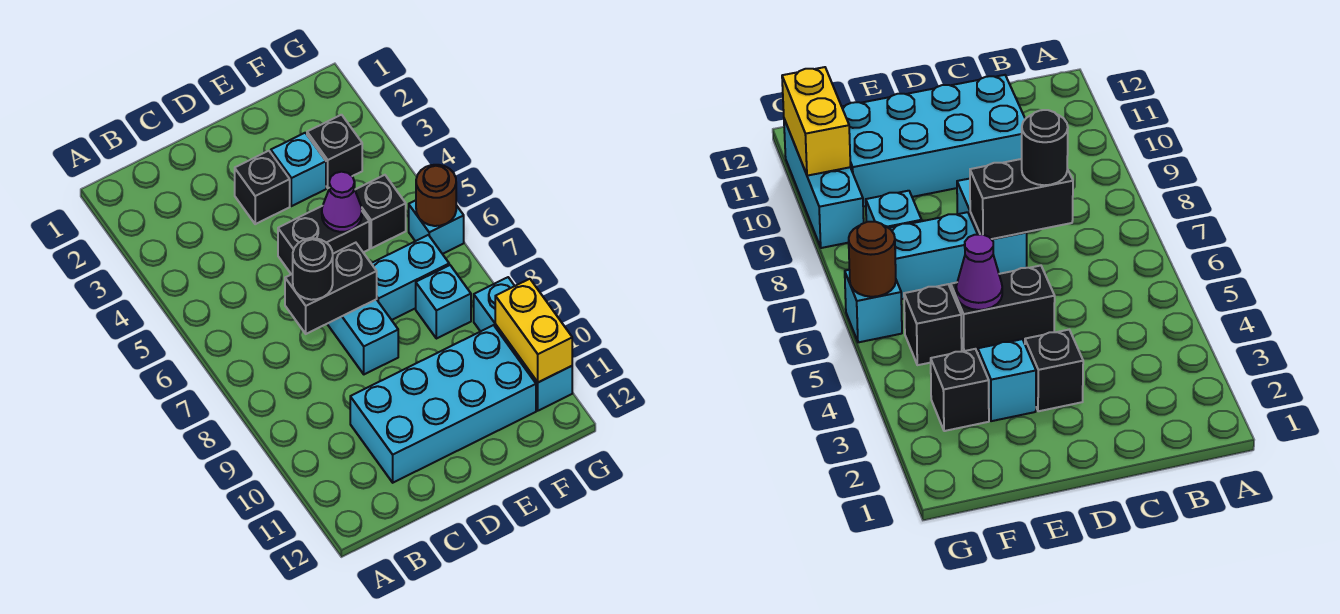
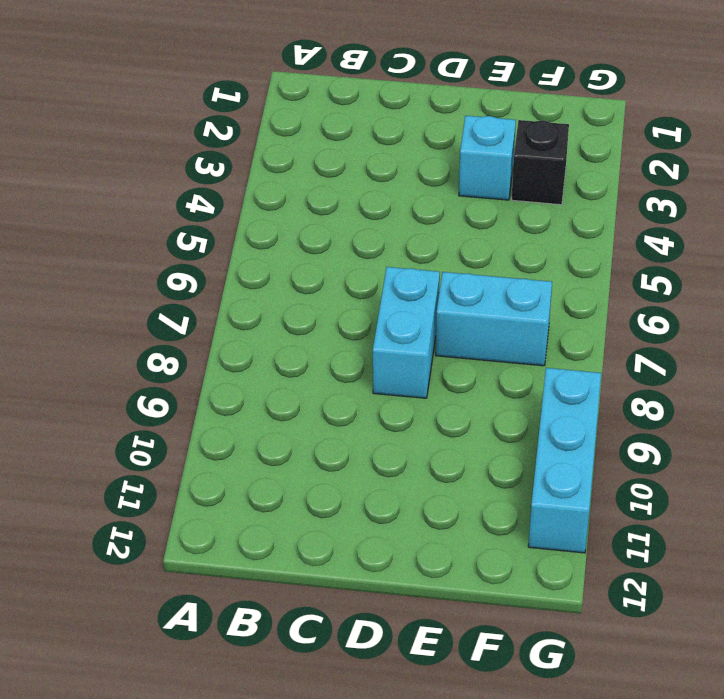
none -> cyan 2x4 brick [350,325,536,483]
none -> black 1x1 brick [235,151,290,224]
none -> black 1x2 brick [278,206,369,274]

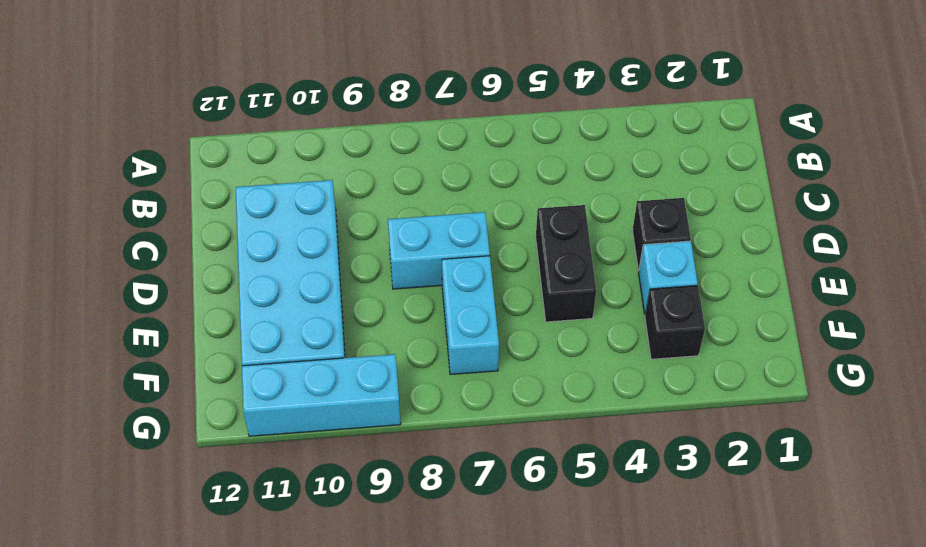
none -> black 1x1 brick [355,175,406,248]
none -> cyan 1x1 brick [416,265,471,339]
none -> cyan 1x1 brick [409,200,464,254]

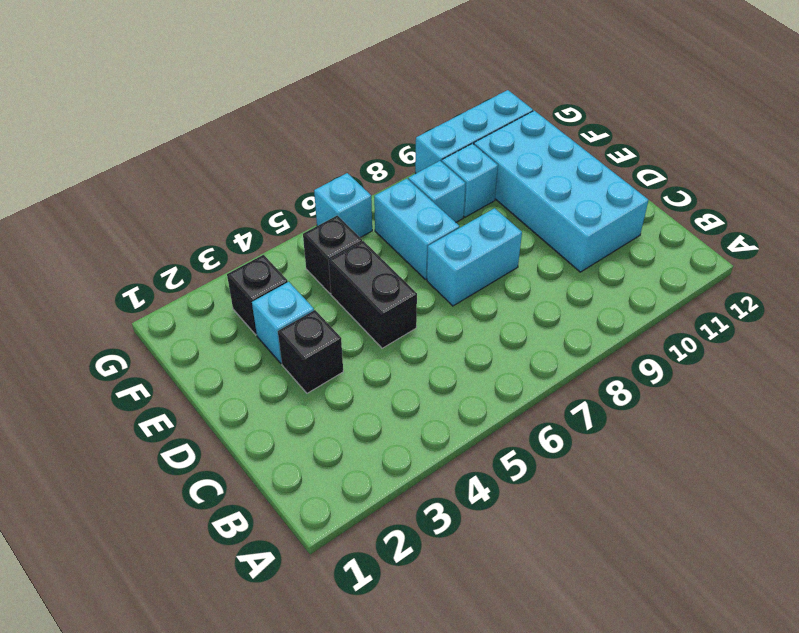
cyan 1x1 brick [442,144,498,217] -> none
none -> black 1x2 brick [285,243,377,334]
none -> purple 1x1 cone [322,172,362,232]
none -> brown 1x1 round brick [416,165,456,226]

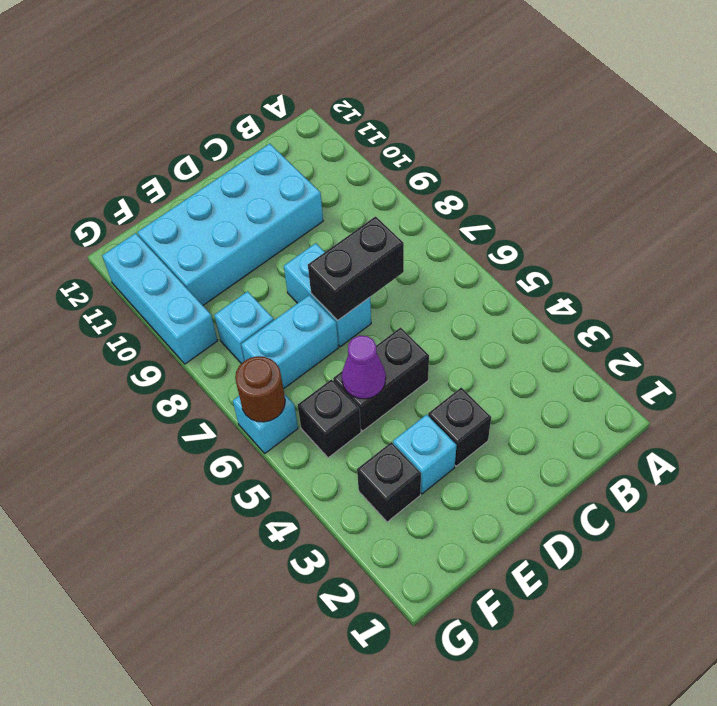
none -> yellow 1x2 brick [495,279,572,382]
none -> black 1x1 round brick [293,238,333,300]

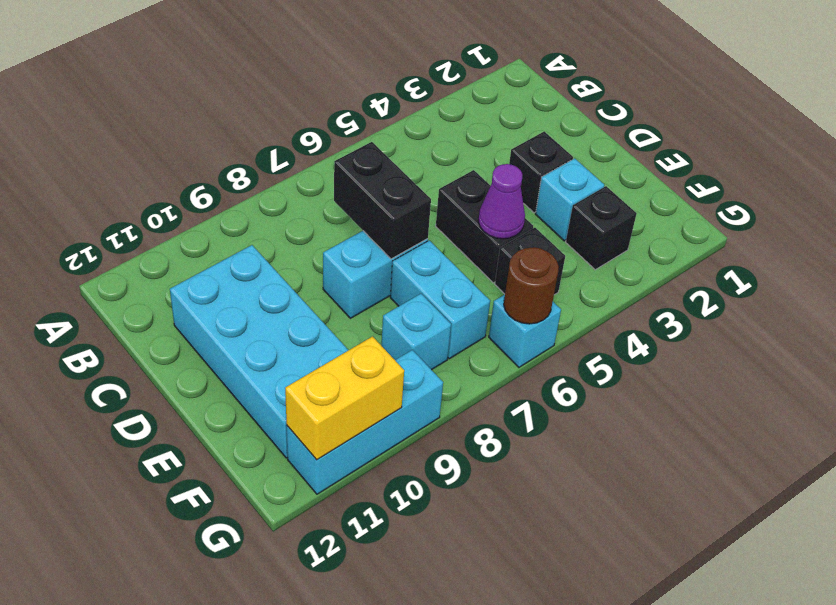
none -> black 1x1 round brick [293,238,333,300]

